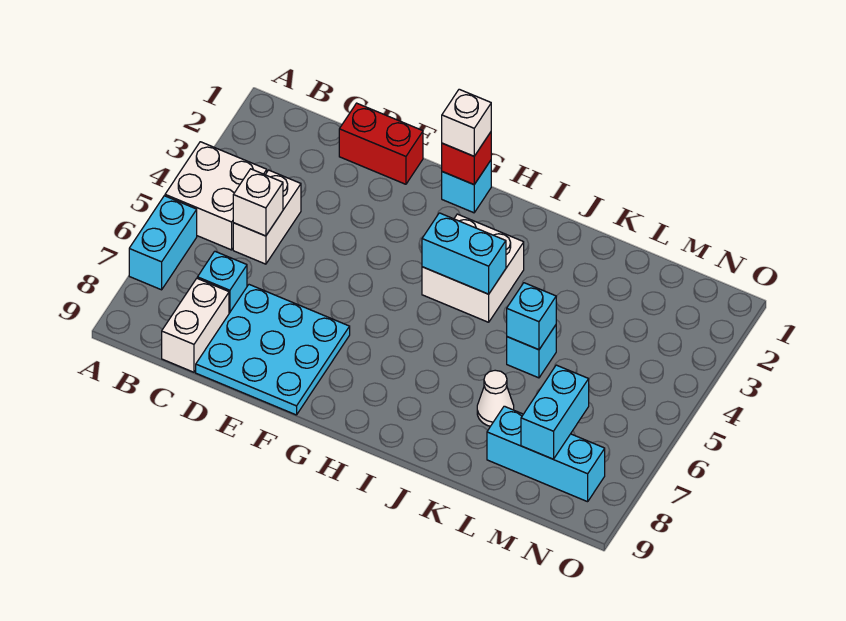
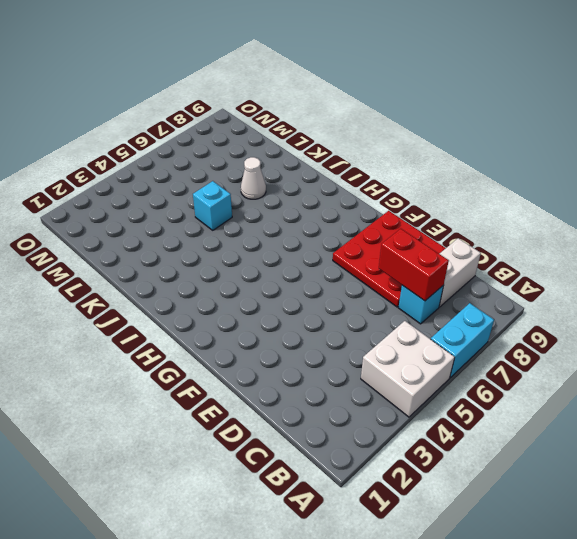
red 1x2 brick [379,229,449,301] -> red 1x2 brick moved to [339,103,423,184]
red 3x3 plate [333,211,446,307] -> cyan 3x3 plate [196,285,350,415]
none -> white 1x2 brick [233,170,301,264]
none -> cyan 1x1 brick [442,160,491,213]
none -> white 2x2 brick [422,214,524,322]

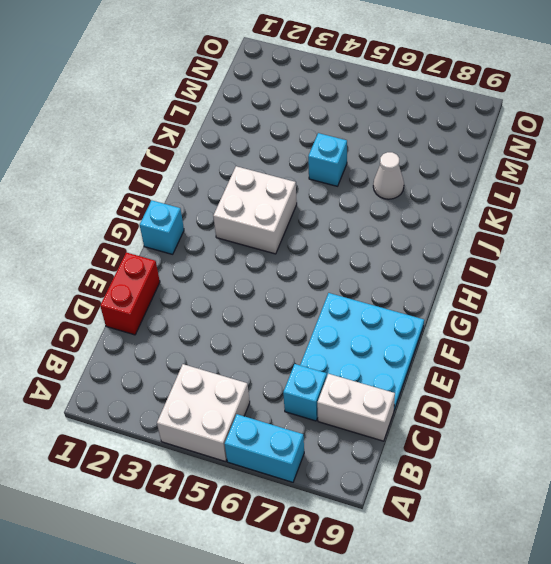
none -> white 1x2 brick [233,170,301,264]
none -> cyan 1x3 brick [487,406,605,502]
none -> white 1x1 brick [233,169,283,236]

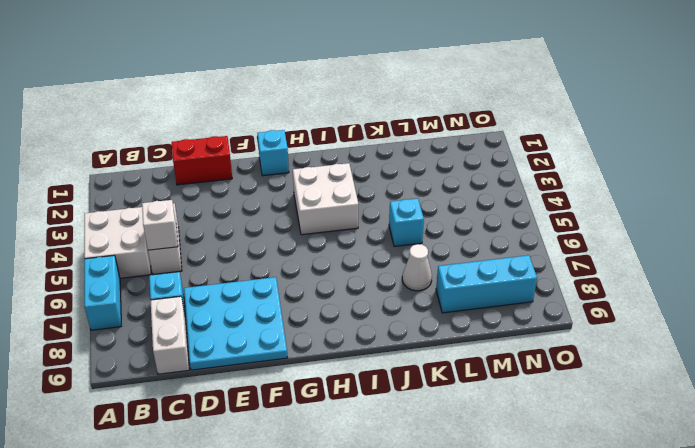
none -> red 1x1 brick [442,132,491,185]
none -> cyan 1x2 brick [422,213,506,294]
none -> cyan 1x1 brick [507,283,556,350]

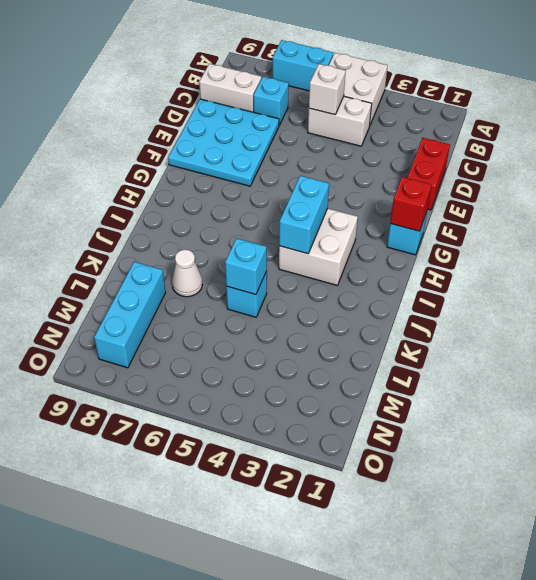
none -> cyan 1x2 brick [521,365,589,459]
none -> white 1x1 brick [442,89,491,156]

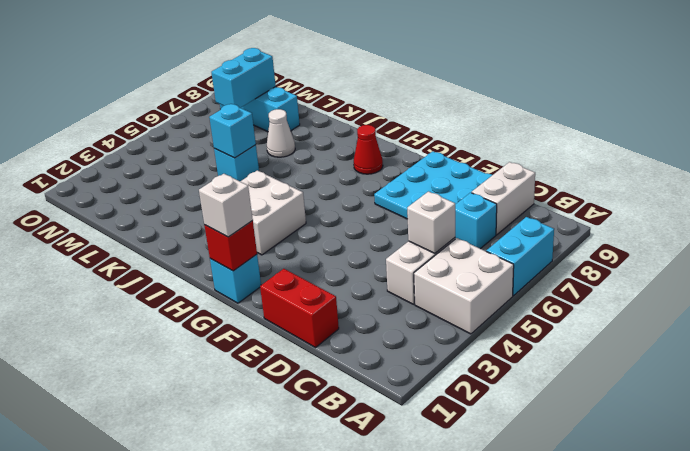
red 1x1 cone [354,125,383,174] -> none
none -> cyan 1x2 brick [422,213,506,294]

